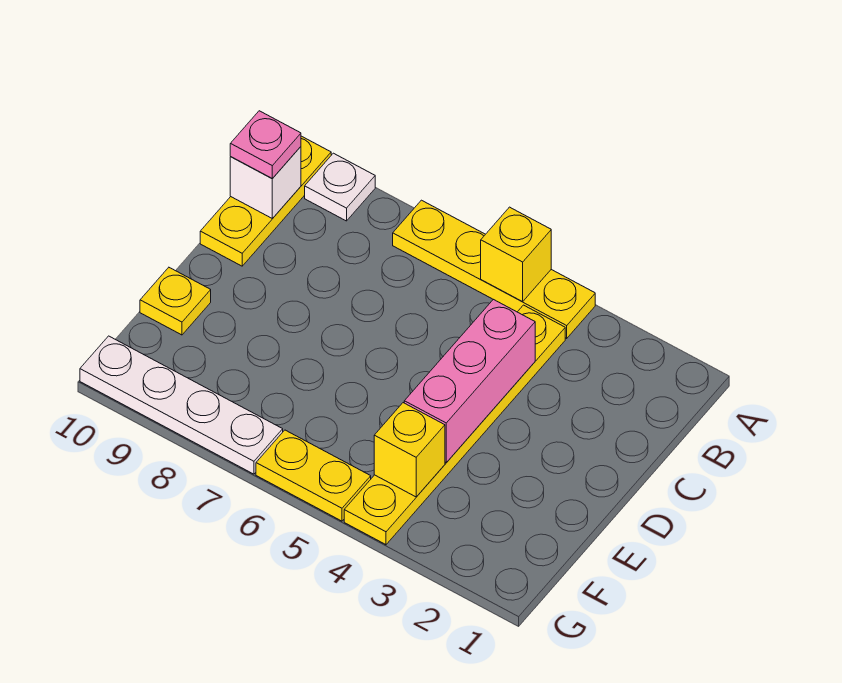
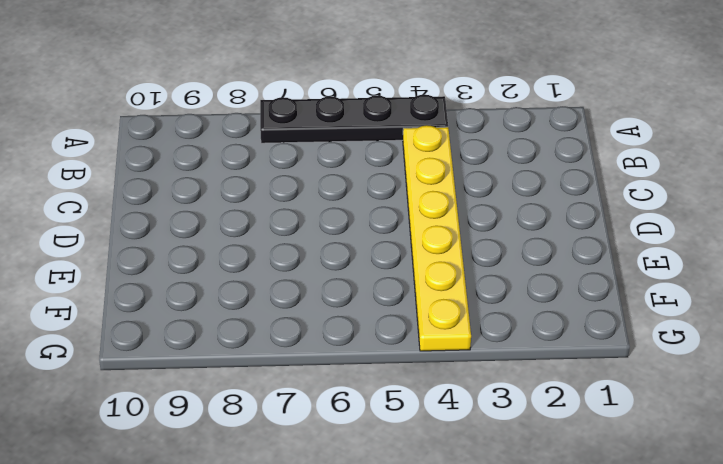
black 1x4 plate [260,95,448,143] -> yellow 1x4 plate [393,200,595,338]
none -> white 1x1 plate [305,153,375,221]
none -> yellow 1x3 plate [200,136,331,266]
none -> yellow 1x1 plate [140,267,211,335]

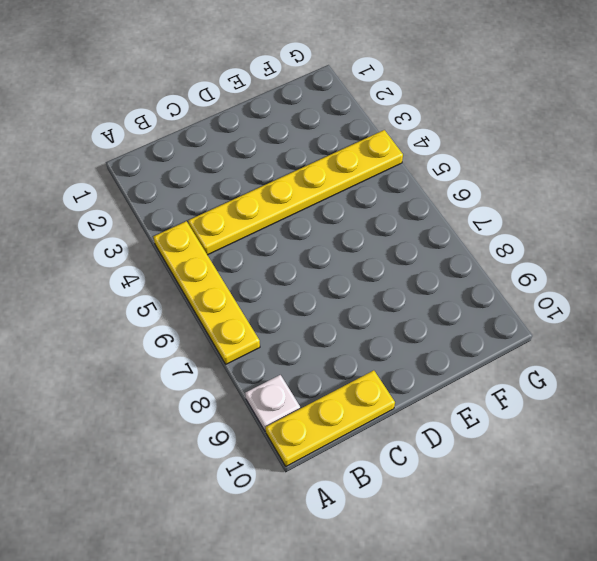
none -> yellow 1x1 plate [140,267,211,335]
none -> yellow 1x2 plate [256,430,371,521]
none -> white 1x4 plate [80,336,283,474]

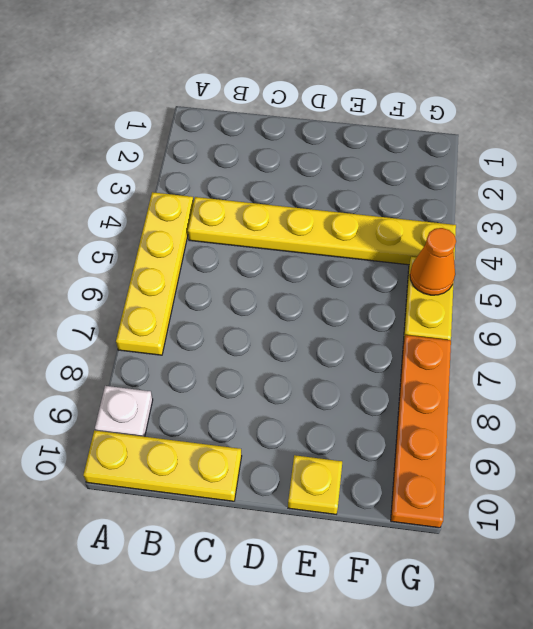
orange 1x1 cone [410,228,456,295] -> none
orange 1x4 plate [391,335,451,528] -> white 1x4 plate [80,336,283,474]
none -> yellow 1x1 brick [481,207,551,302]
none -> white 1x1 brick [230,147,301,219]
none -> pink 1x3 brick [404,299,535,463]

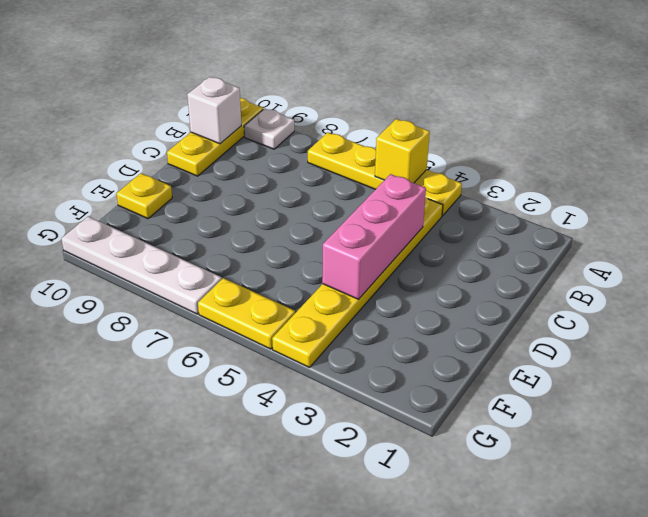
none -> yellow 1x1 brick [374,403,445,497]
none -> pink 1x1 plate [230,111,301,179]

